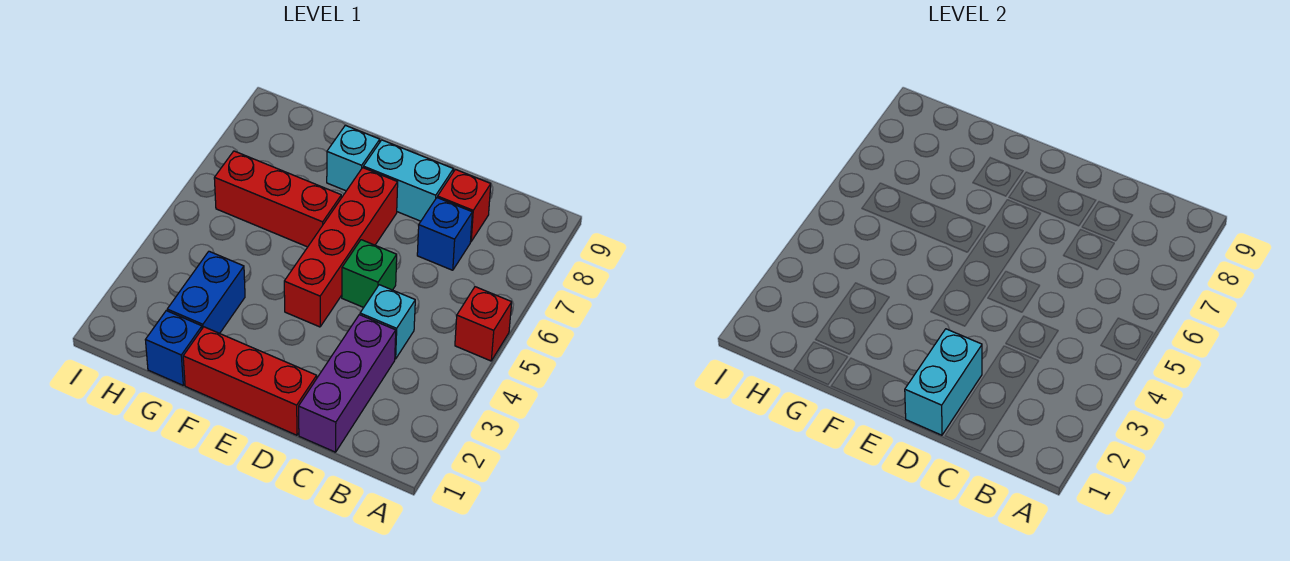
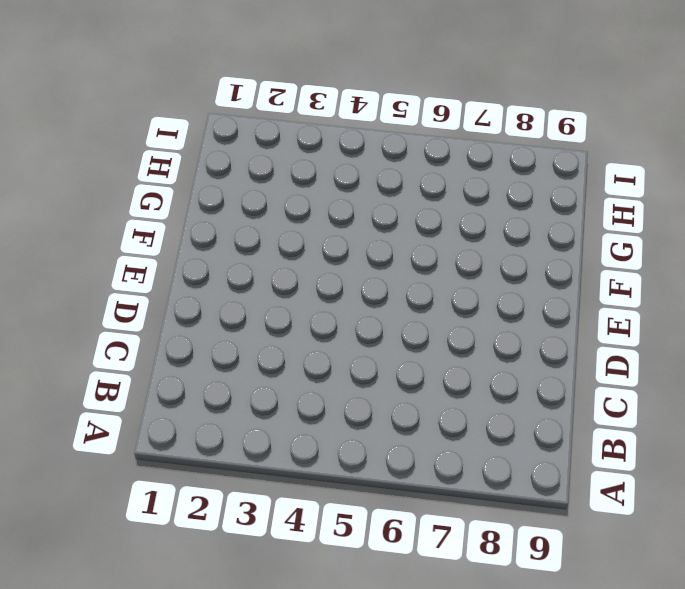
none -> red 1x1 brick [455,287,512,361]
none -> purple 1x3 brick [299,315,396,452]
none -> cyan 1x1 brick [360,285,415,359]

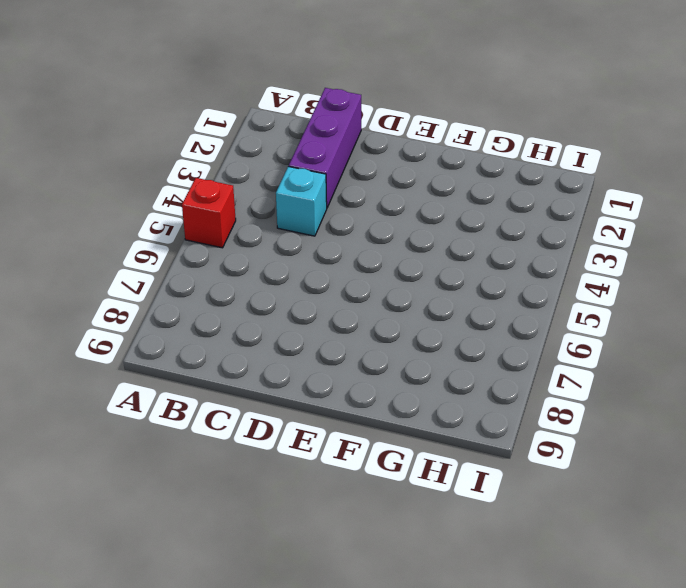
none -> blue 1x1 brick [417,198,472,270]
none -> red 1x1 brick [438,170,491,241]
none -> red 1x3 brick [183,327,317,435]

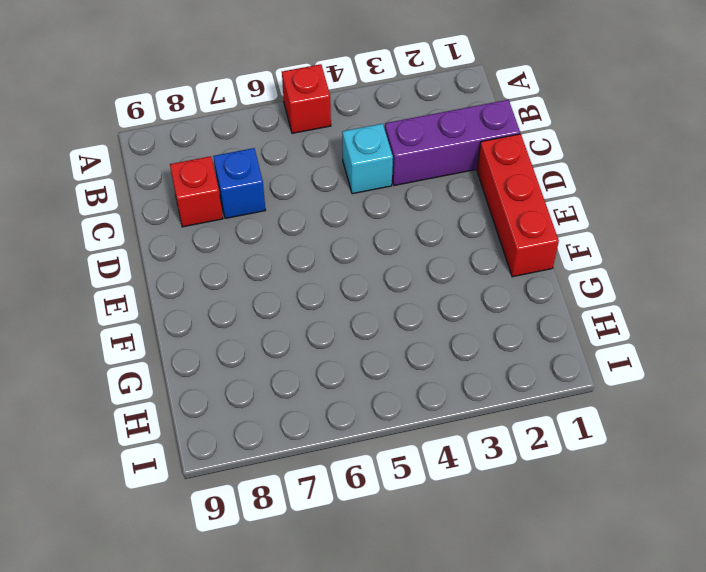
none -> green 1x1 brick [342,240,397,307]
none -> cyan 1x2 brick [363,140,453,221]
none -> red 1x4 brick [284,168,398,327]

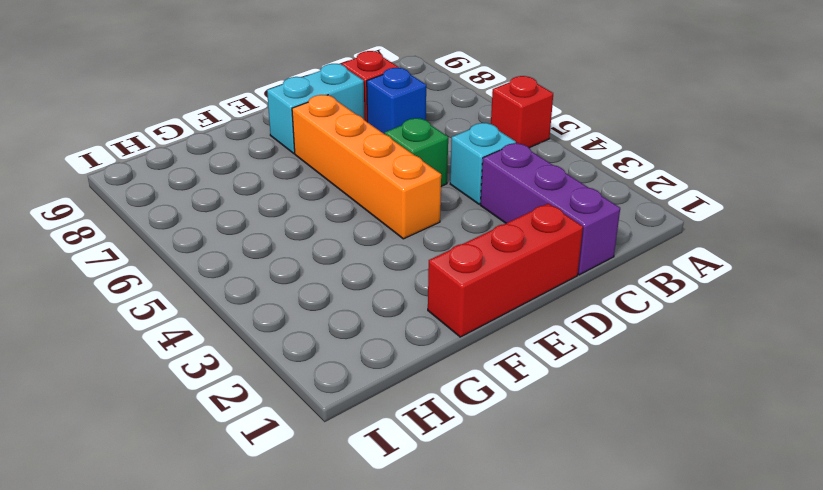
orange 1x4 brick [292,95,441,239] -> red 1x4 brick [284,168,398,327]
none -> red 1x3 brick [214,151,341,247]
none -> cyan 1x1 brick [327,125,380,191]
none -> blue 1x1 brick [146,311,202,385]

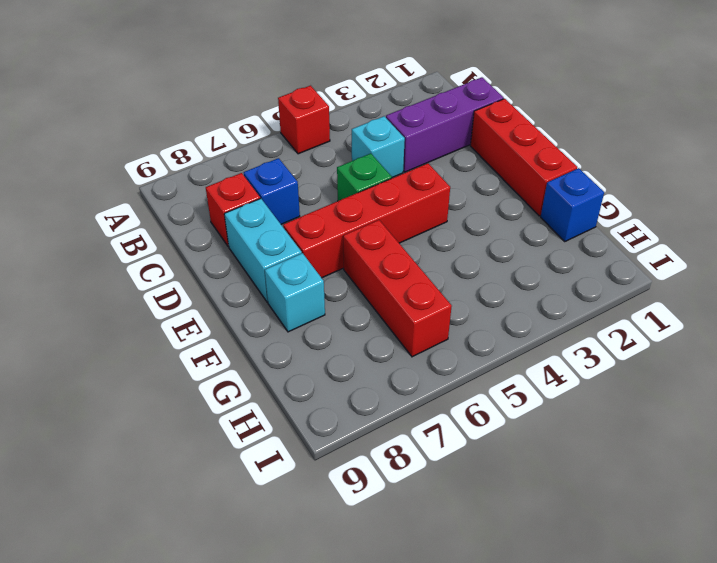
none -> blue 1x2 brick [167,251,245,333]
none -> cyan 1x2 brick [905,329,982,435]

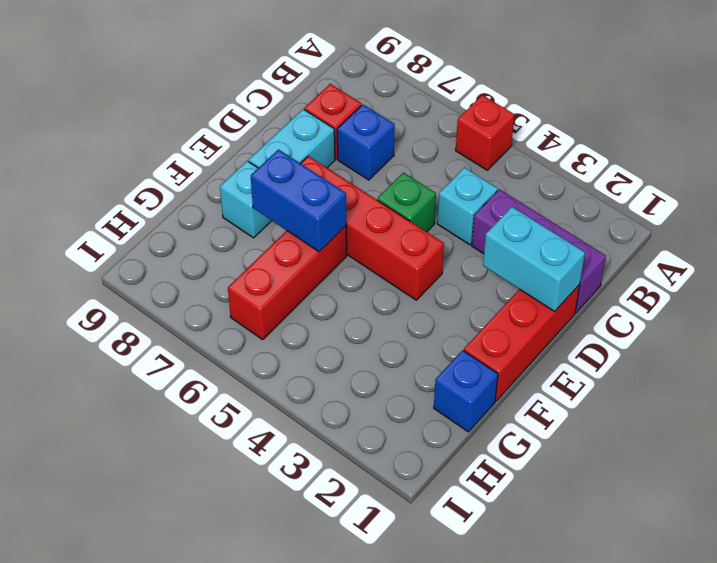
blue 1x2 brick [251,150,346,252] -> blue 1x2 brick moved to [167,251,245,333]

